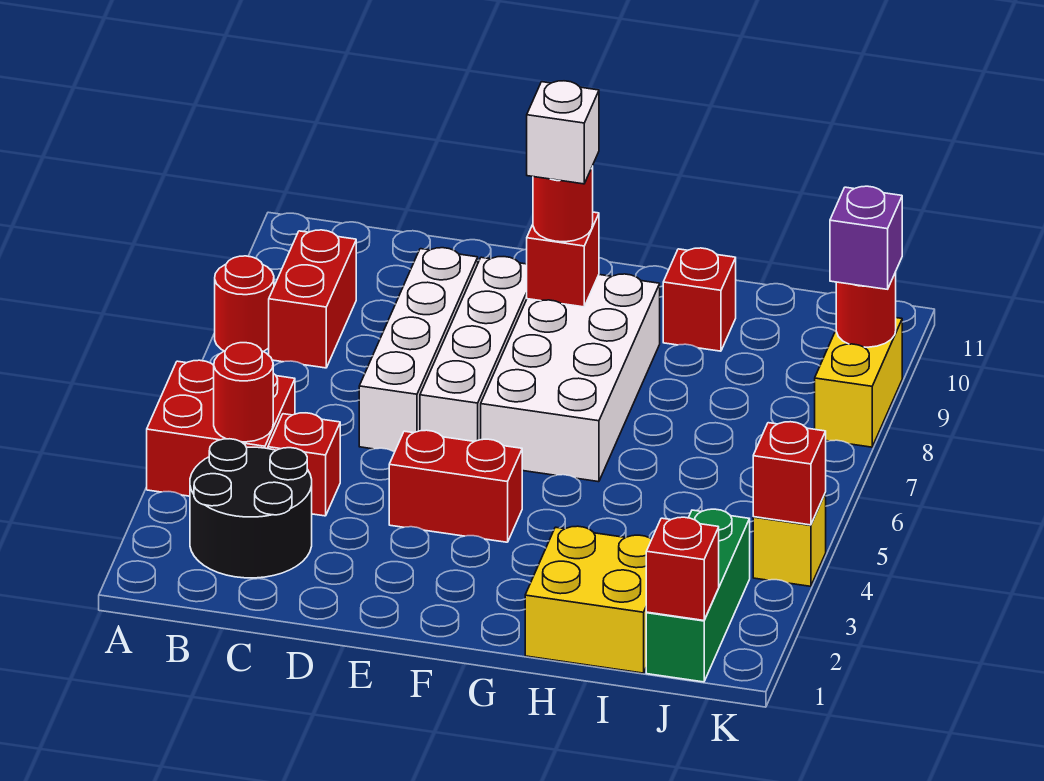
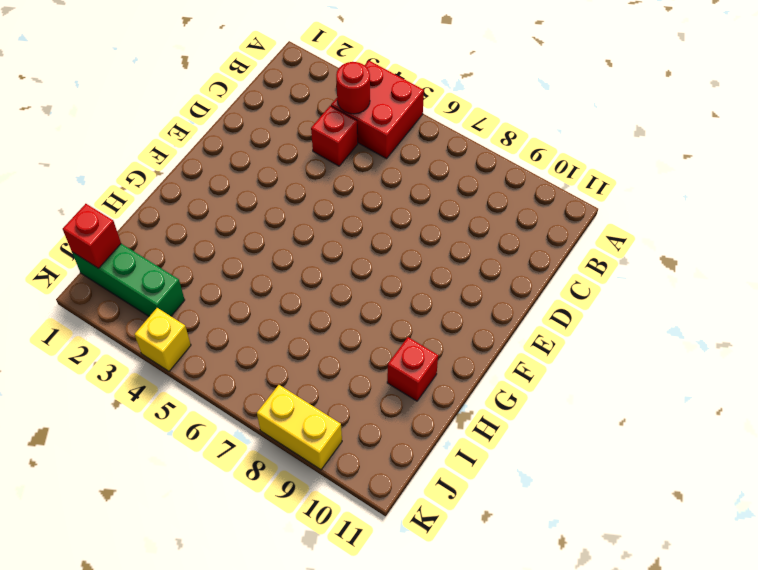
none -> red 1x1 round brick [215,256,274,352]
none -> black 2x2 round brick [190,439,312,578]
none -> red 1x2 brick [269,230,356,368]

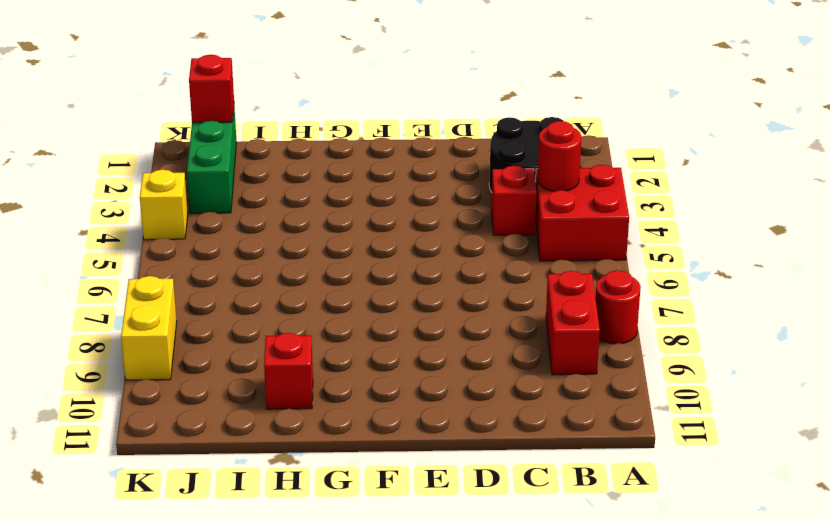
none -> white 1x4 brick [359,248,478,452]
none -> red 1x2 brick [389,430,522,542]
none -> white 1x4 brick [420,257,527,442]

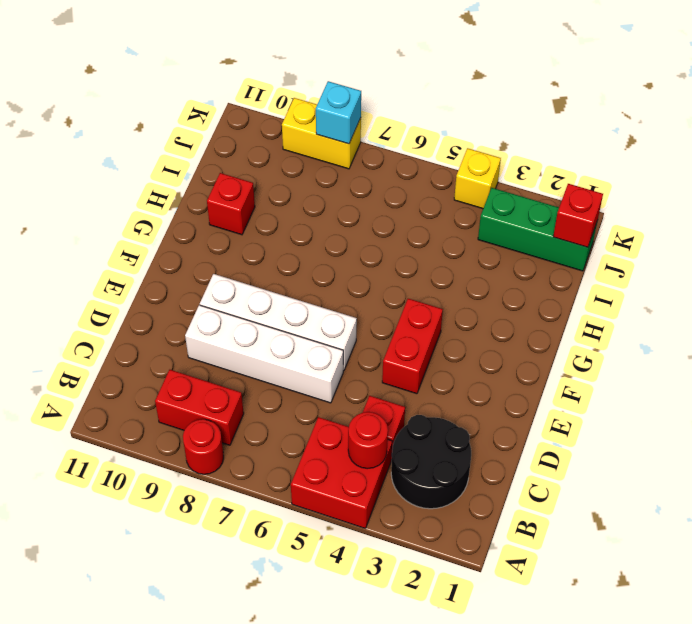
cyan 1x1 brick [316,81,361,144] -> none
none -> white 2x4 brick [481,274,660,482]
none -> yellow 2x2 brick [525,526,652,673]
none -> red 1x1 brick [527,212,599,307]

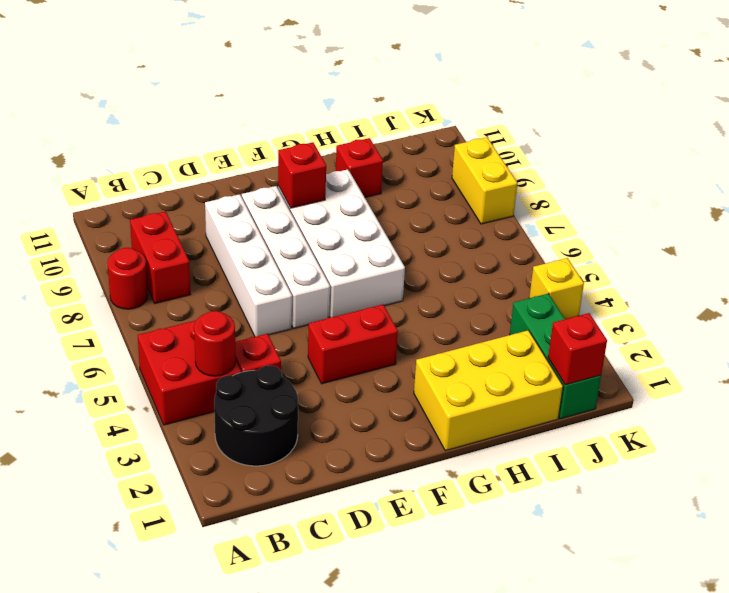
yellow 2x3 brick [414,330,563,451] -> yellow 2x2 brick [525,526,652,673]
none -> red 1x1 brick [753,422,826,525]
none -> red 1x1 round brick [836,272,896,347]
none -> red 1x1 round brick [533,166,593,242]

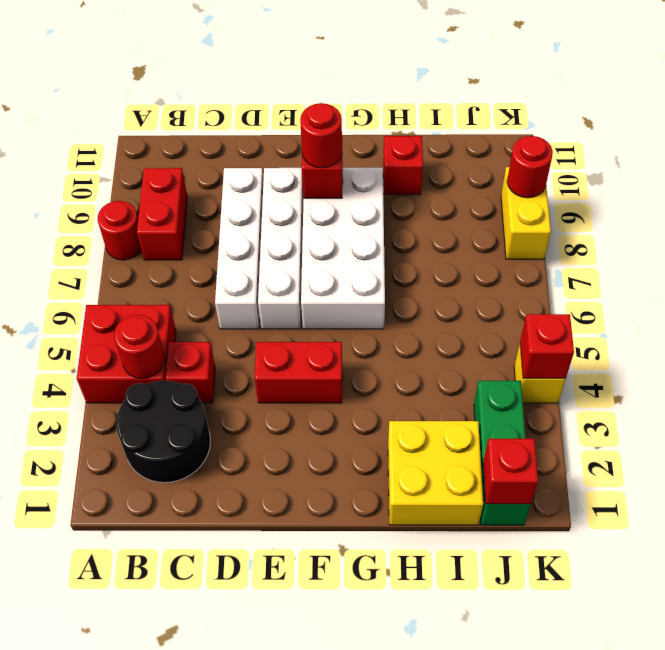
none -> purple 1x1 brick [830,186,902,289]
none -> white 1x1 brick [527,81,599,184]

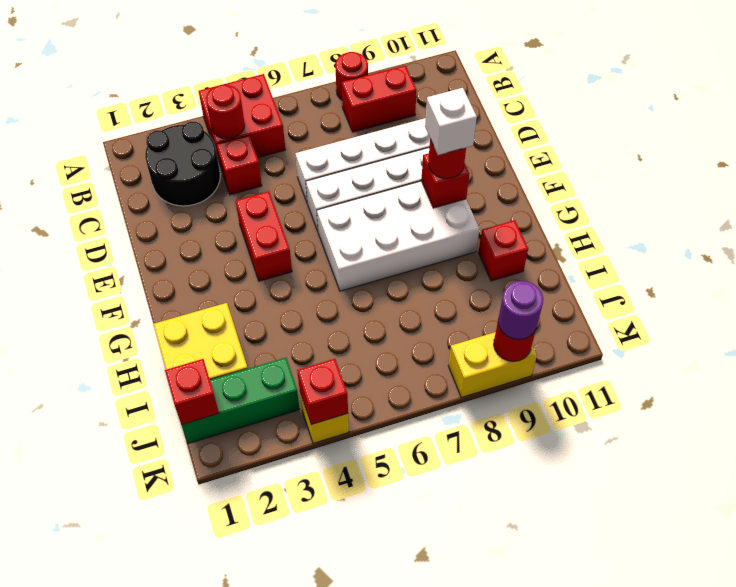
purple 1x1 round brick [498,281,543,339] -> purple 1x1 brick [830,186,902,289]

